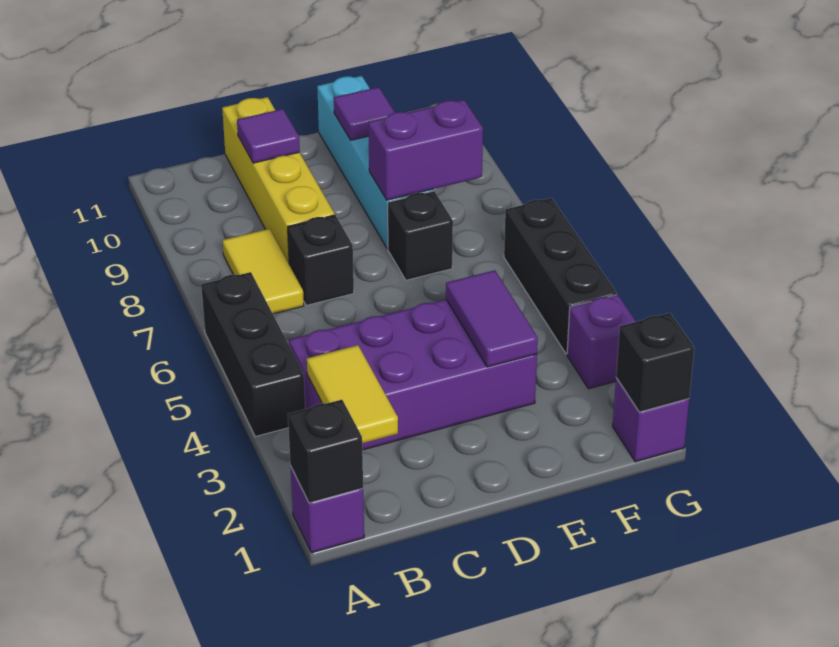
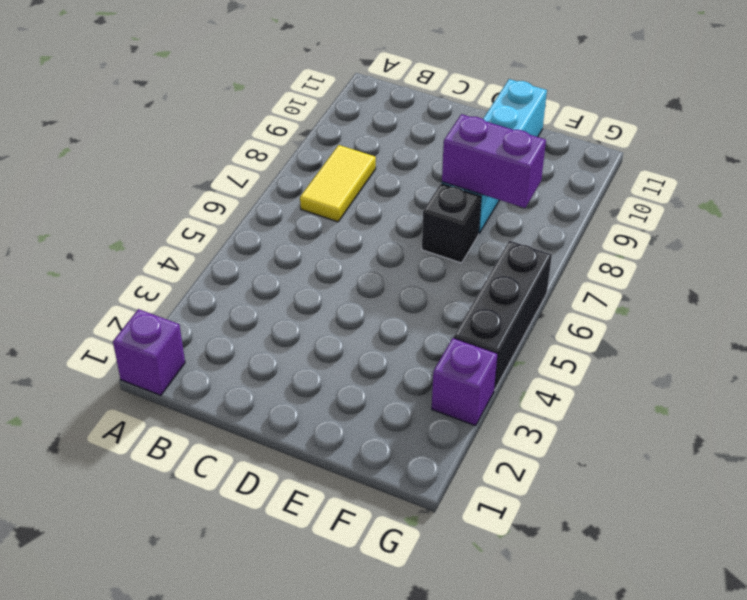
none -> black 1x3 brick [201,272,305,437]
none -> purple 2x4 brick [289,300,537,450]
none -> black 1x1 brick [288,215,354,305]

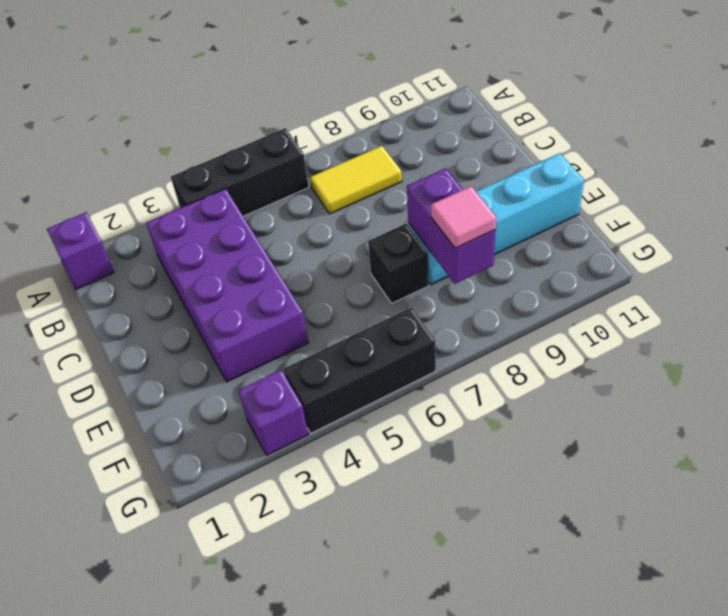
pink 1x1 tile [431,186,497,248] -> none
none -> black 1x1 brick [288,215,354,305]
none -> yellow 1x4 brick [222,97,335,263]
none -> purple 1x1 brick [613,378,689,462]

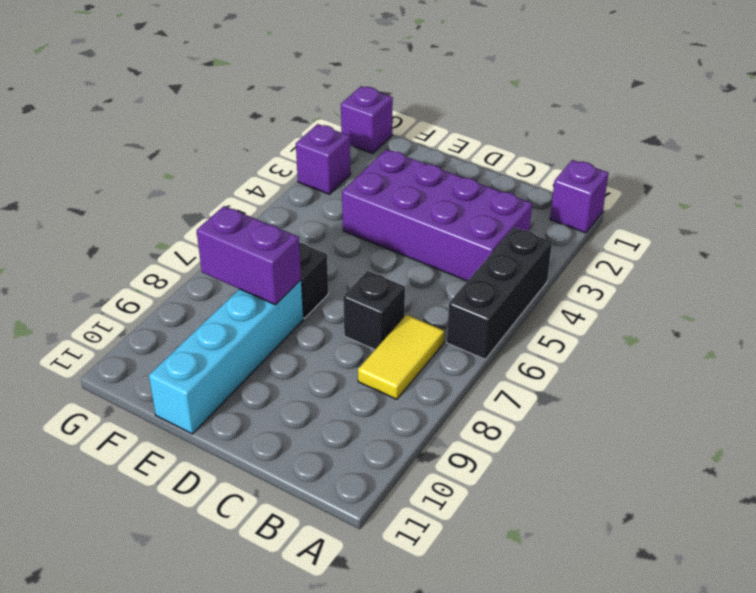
none -> yellow 1x4 brick [222,97,335,263]
none -> black 1x3 brick [504,198,617,354]
none -> black 1x1 brick [288,400,363,503]

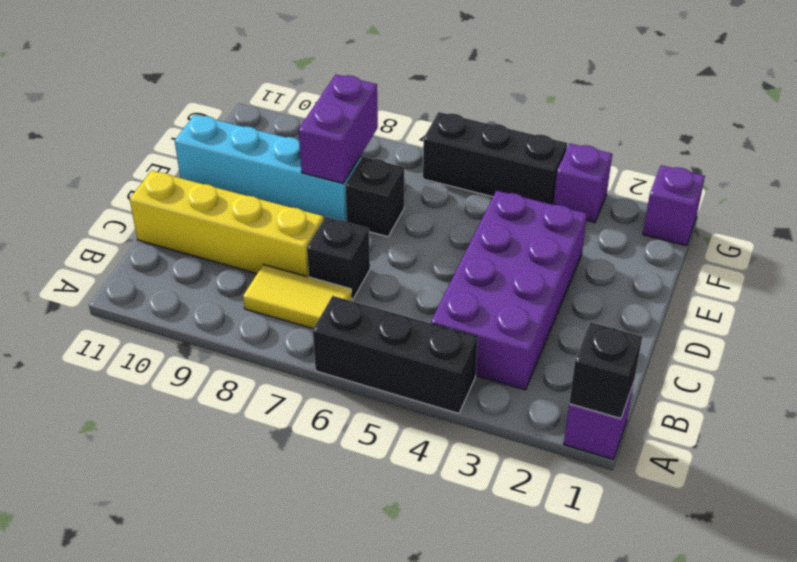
none -> yellow 1x2 tile [307,345,398,443]
none -> purple 1x1 tile [237,109,300,163]
none -> purple 1x2 tile [446,270,538,367]

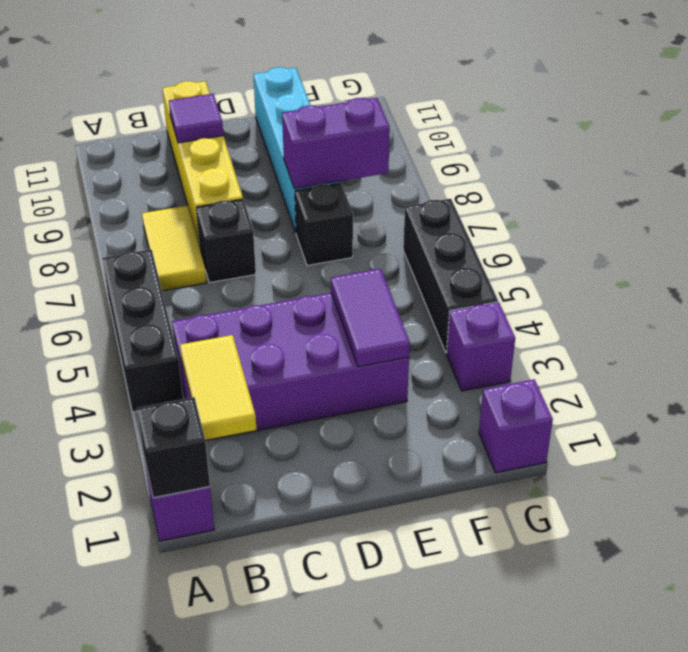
none -> purple 1x1 tile [334,87,395,140]
none -> black 1x1 brick [616,313,694,412]

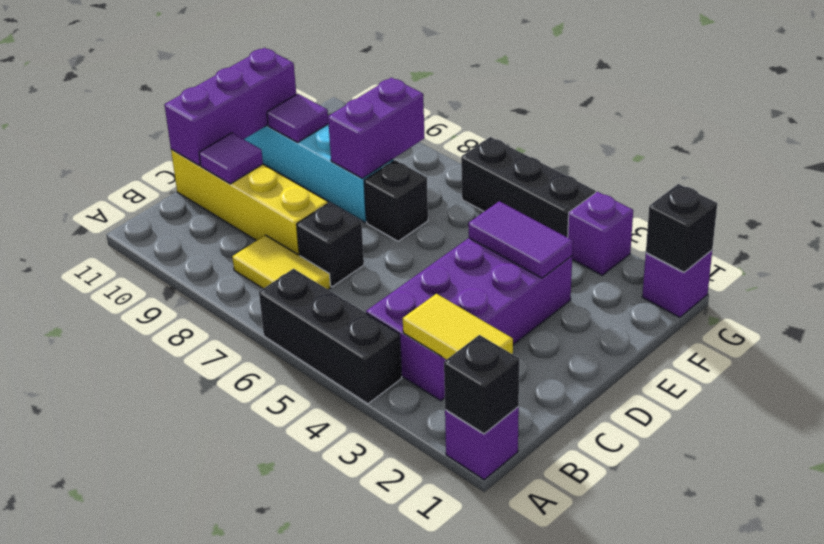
purple 1x3 brick [164,48,296,166] -> none

